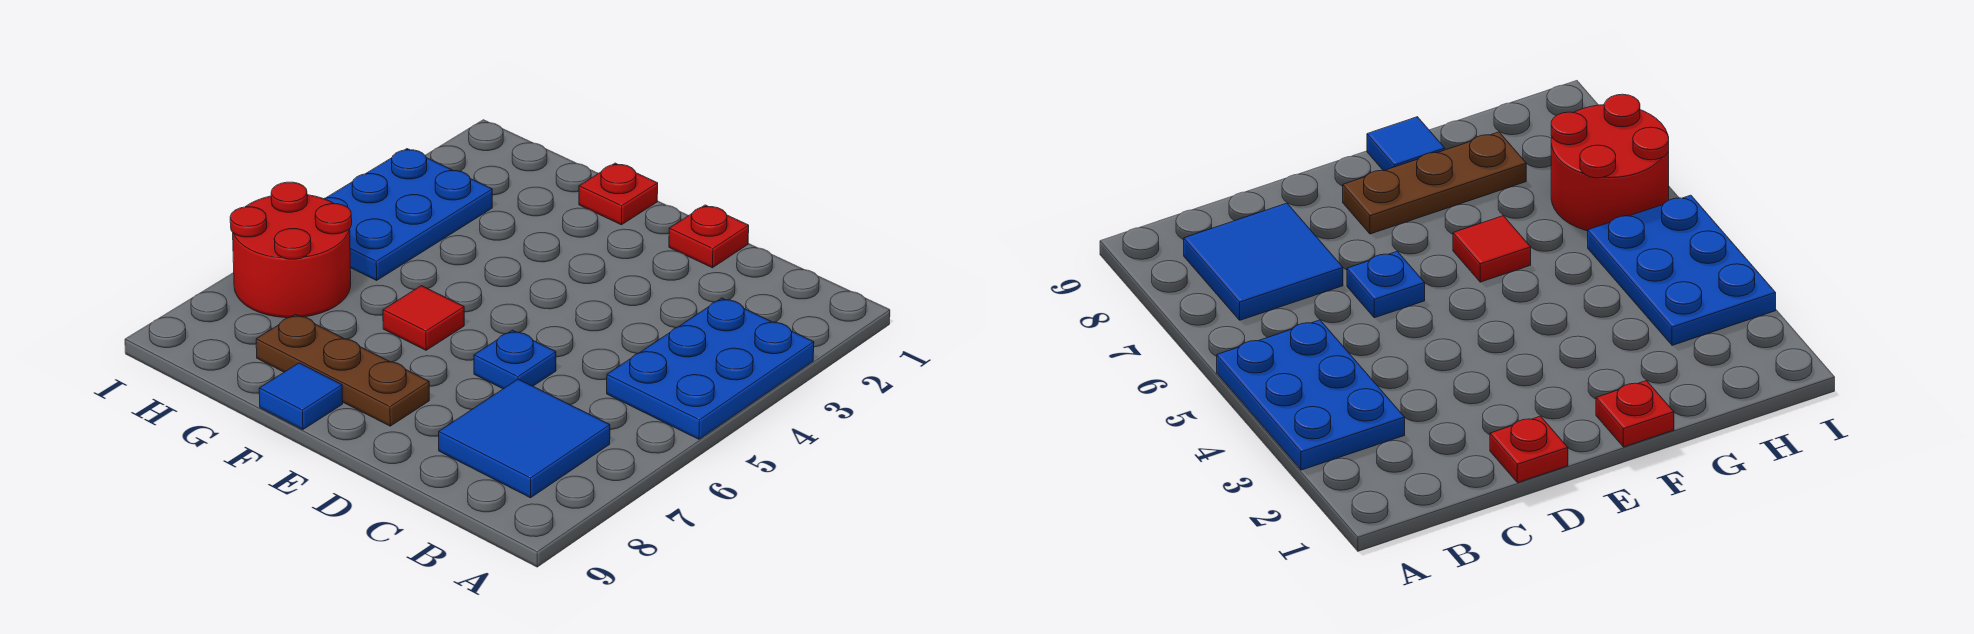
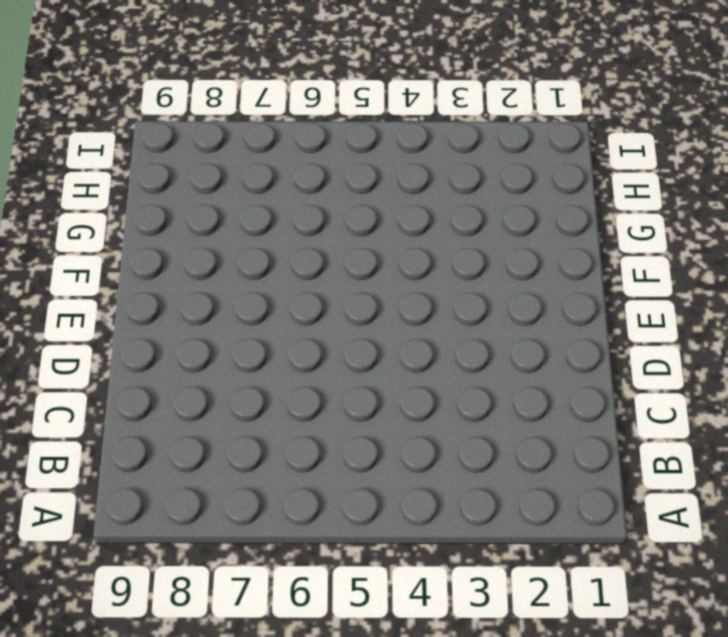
none -> blue 2x3 plate [607,298,814,439]
none -> blue 2x2 tile [439,379,610,498]

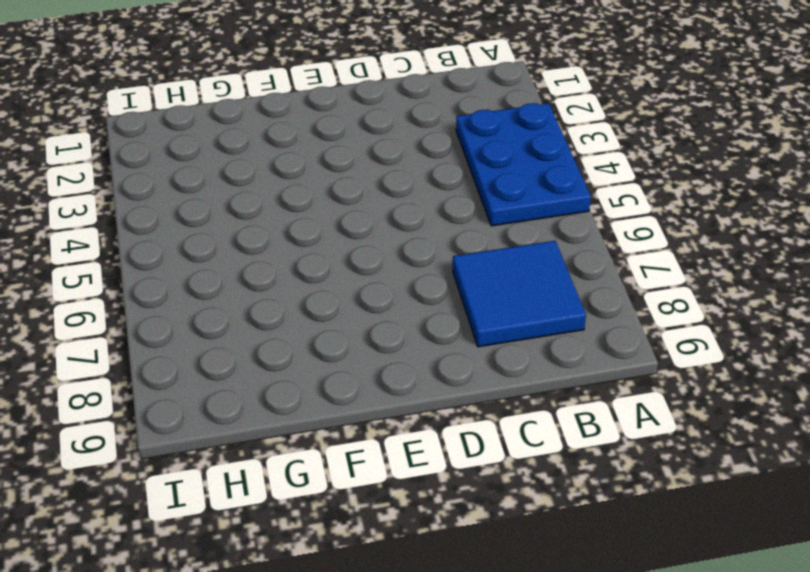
none -> red 1x1 plate [669,205,749,268]
none -> blue 1x1 plate [474,330,556,389]

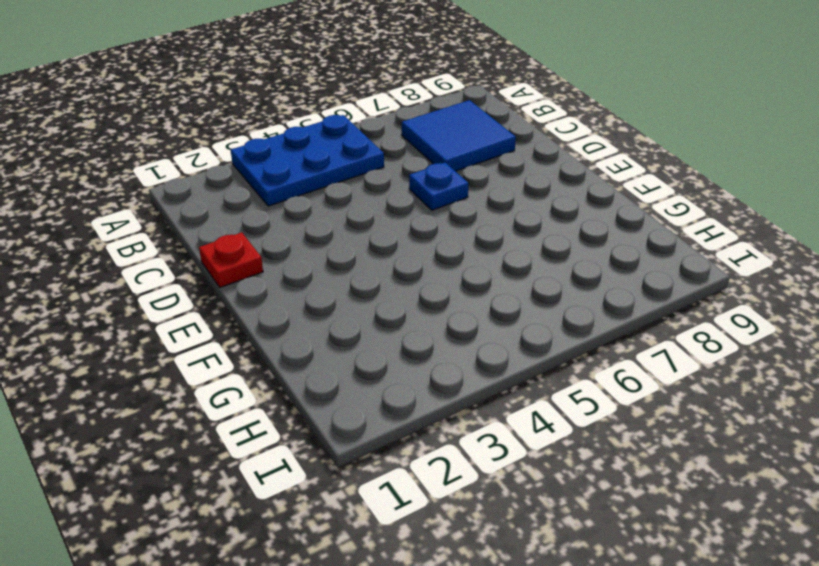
none -> brown 1x3 plate [256,314,429,426]
none -> red 1x1 plate [579,163,658,225]

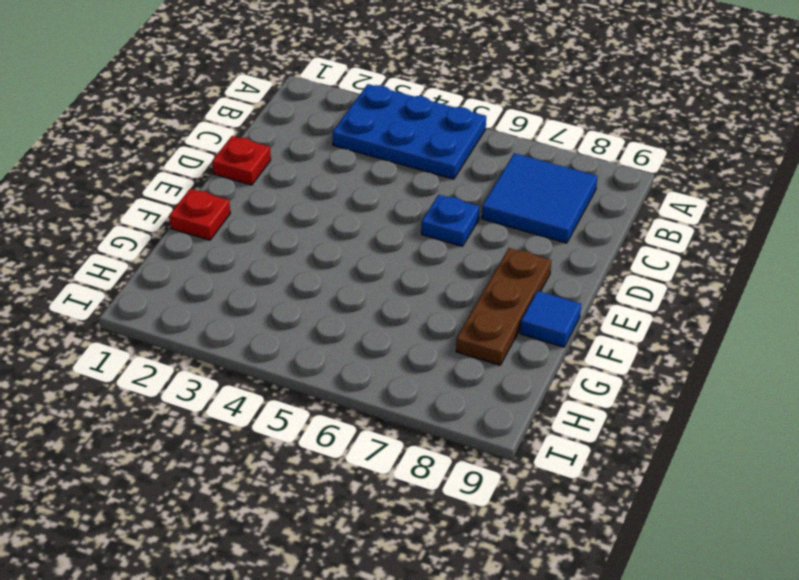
none -> red 1x1 tile [383,286,464,350]
none -> blue 2x3 plate [324,149,492,280]

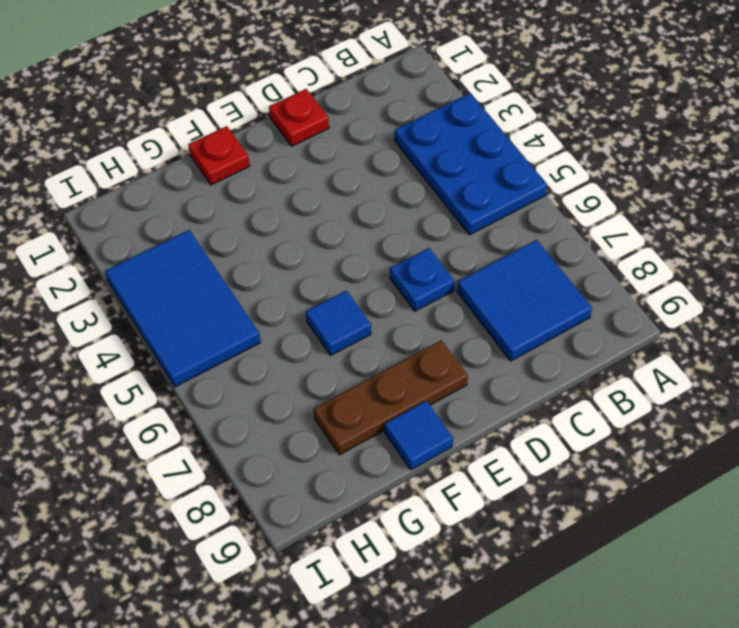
blue 1x1 tile [306,291,371,355] -> red 1x1 tile [383,286,464,350]
blue 2x3 tile [105,230,260,387] -> blue 2x3 plate [324,149,492,280]
none -> red 2x2 round brick [230,182,352,318]

